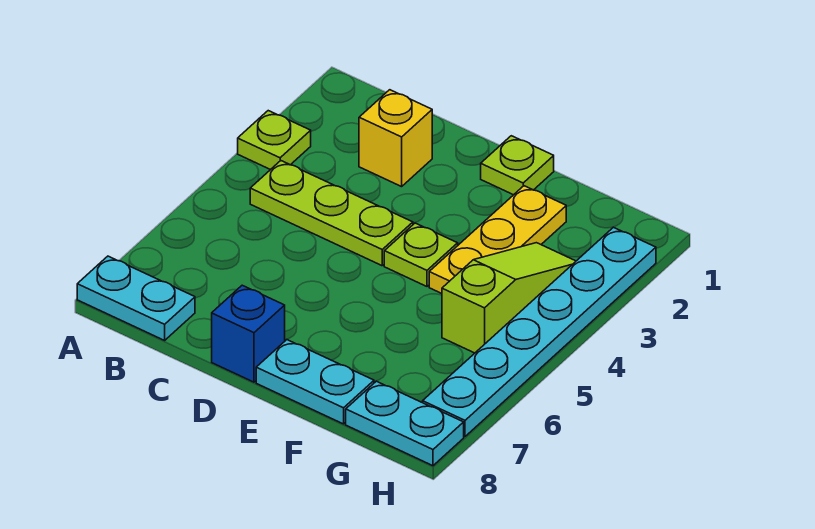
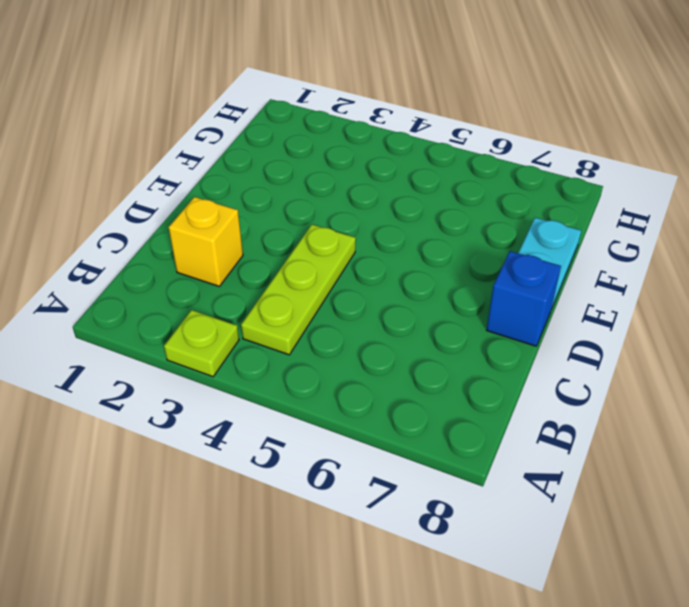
none -> cyan 1x2 plate [77,256,195,340]
none -> lime 1x1 plate [481,136,554,195]
none -> lime 1x1 plate [384,223,458,286]

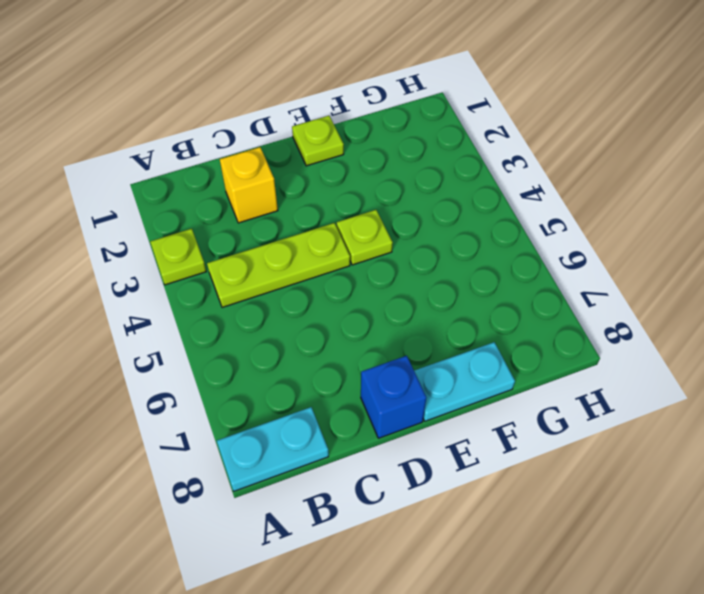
none -> yellow 1x3 plate [429,186,566,293]
none -> lime 1x3 slope [442,243,576,353]
none -> cyan 1x2 plate [346,381,464,466]

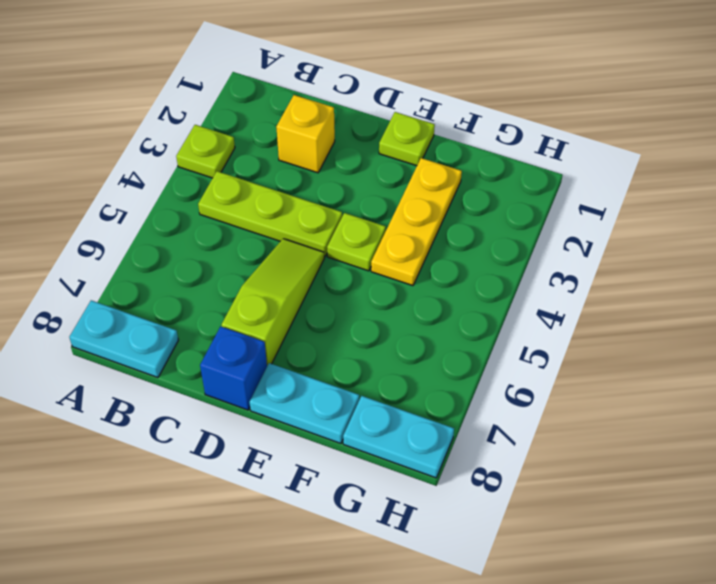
lime 1x3 slope [222,239,324,366] -> lime 1x3 slope moved to [442,243,576,353]
none -> cyan 1x6 plate [423,227,656,436]

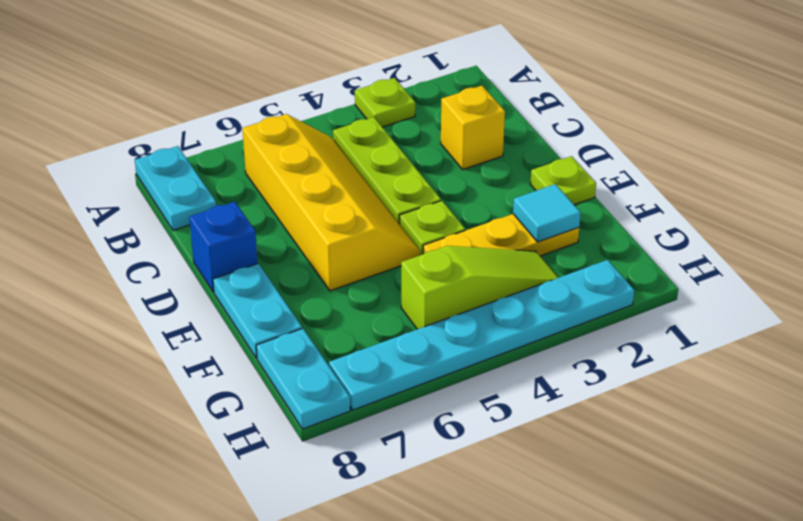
yellow 2x4 slope [242,114,420,291] -> none
cyan 1x1 tile [513,184,581,242] -> none

